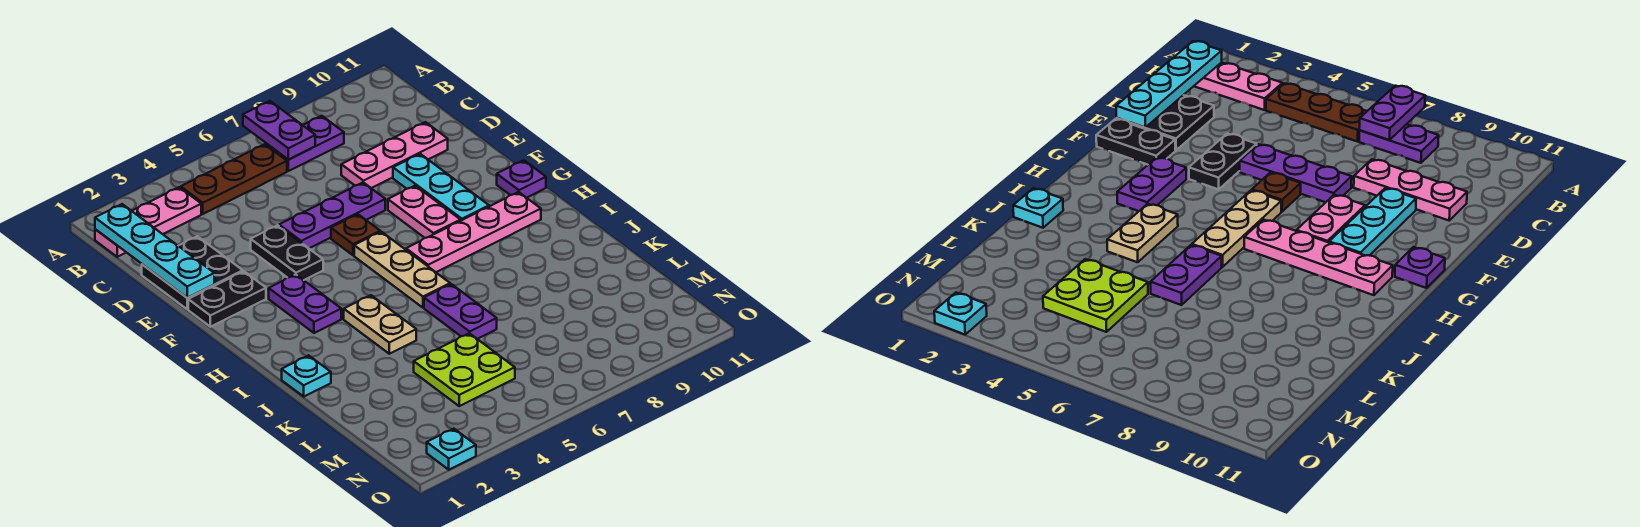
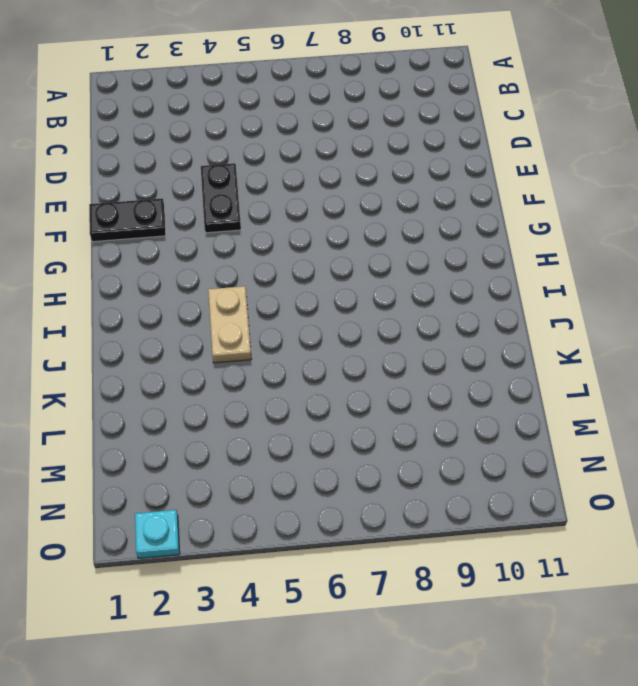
none -> pink 1x3 plate [95,187,201,257]
none -> brown 1x3 plate [181,144,287,214]
none -> purple 1x2 plate [266,116,344,171]

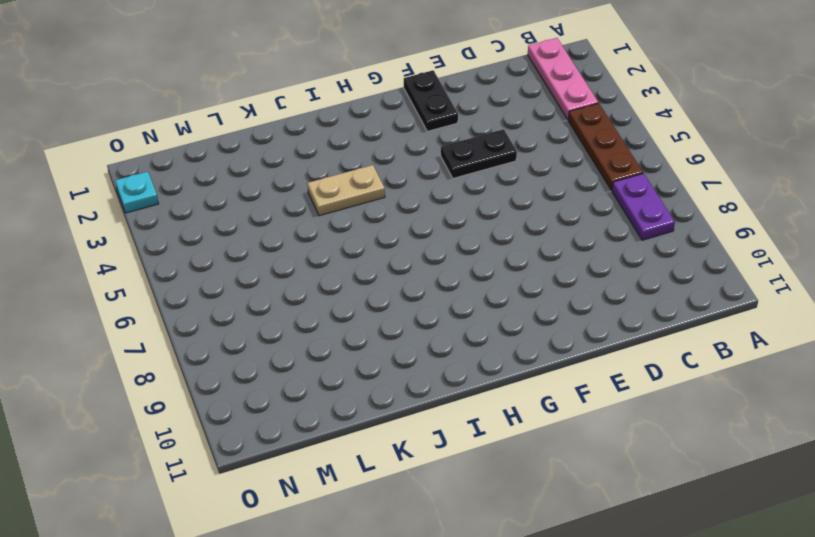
none -> black 2x2 plate [142,236,243,309]
none -> pink 1x3 plate [341,122,448,188]
none -> purple 1x3 plate [279,182,385,248]

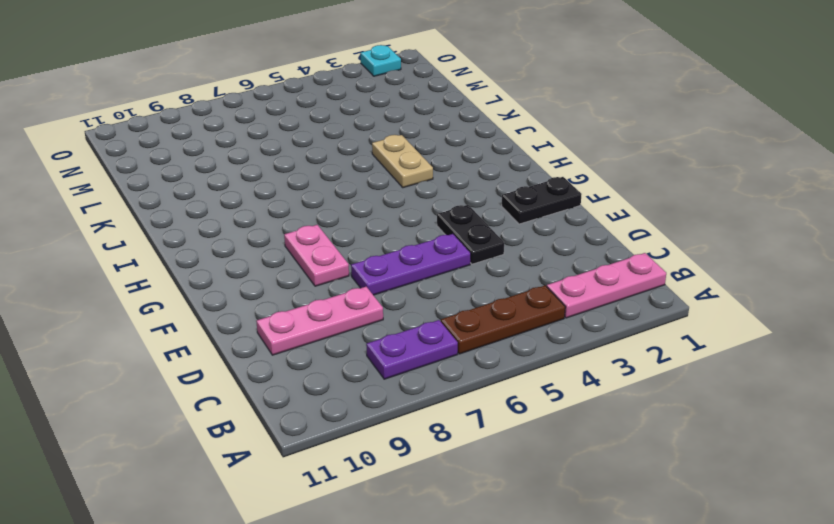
none -> black 2x2 plate [142,236,243,309]
none -> cyan 1x3 plate [393,154,489,221]
none -> brown 1x1 plate [331,214,380,255]

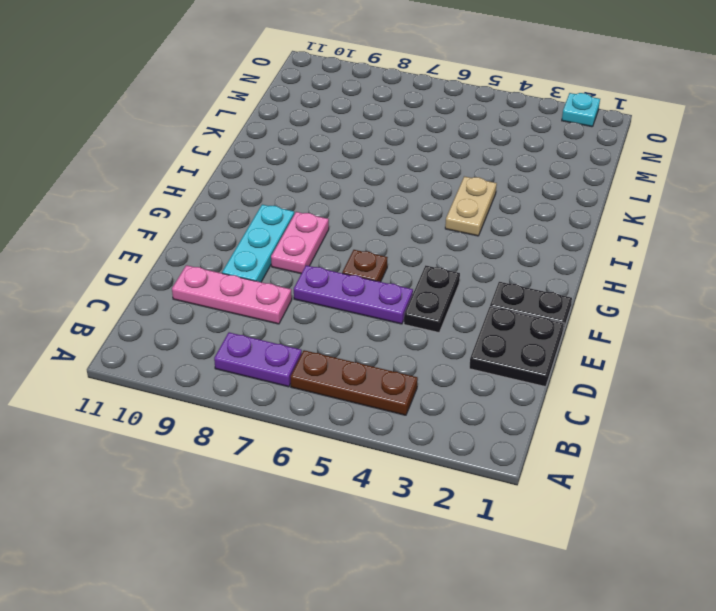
none -> pink 1x3 plate [95,187,201,257]
none -> purple 1x2 plate [269,274,341,333]
none -> tan 1x3 plate [354,232,450,308]

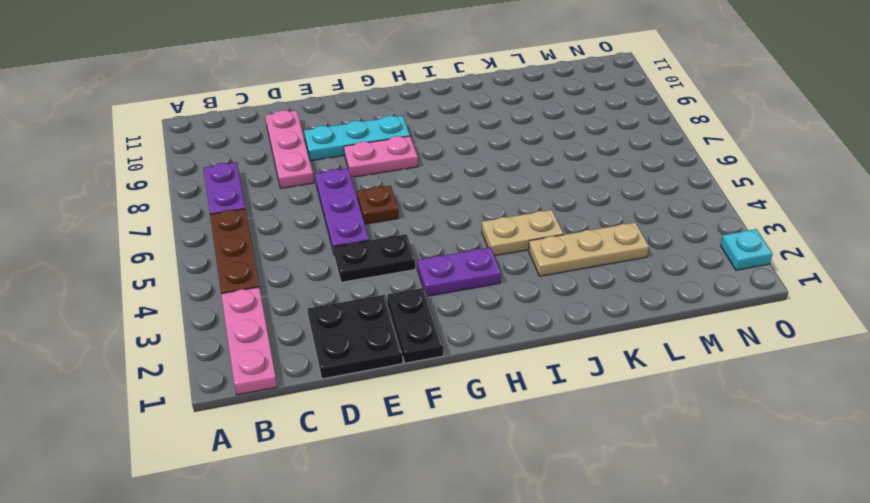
tan 1x3 plate [529,222,649,276] -> tan 1x3 plate moved to [354,232,450,308]
none -> purple 1x1 plate [497,160,546,198]
none -> pink 1x4 plate [406,192,541,272]
none -> cyan 1x1 plate [282,355,331,396]

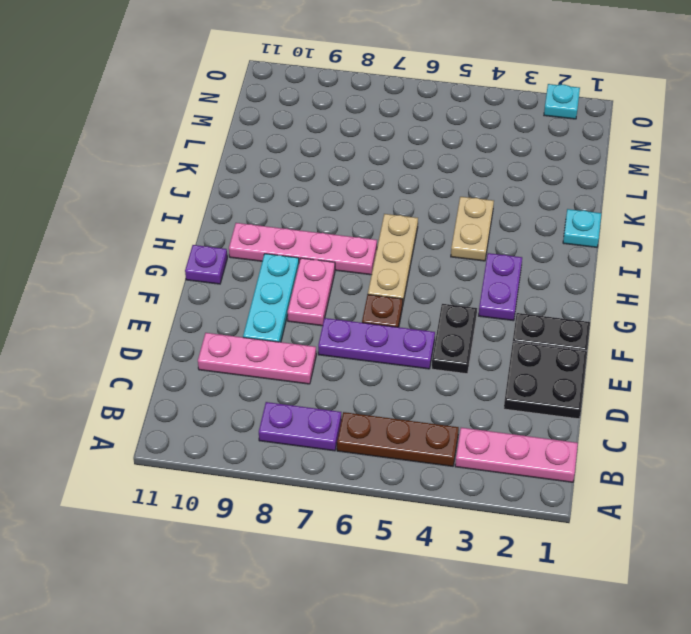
none -> purple 1x2 plate [424,284,497,339]
none -> lime 2x2 plate [414,333,515,406]
none -> purple 1x2 plate [243,101,315,160]

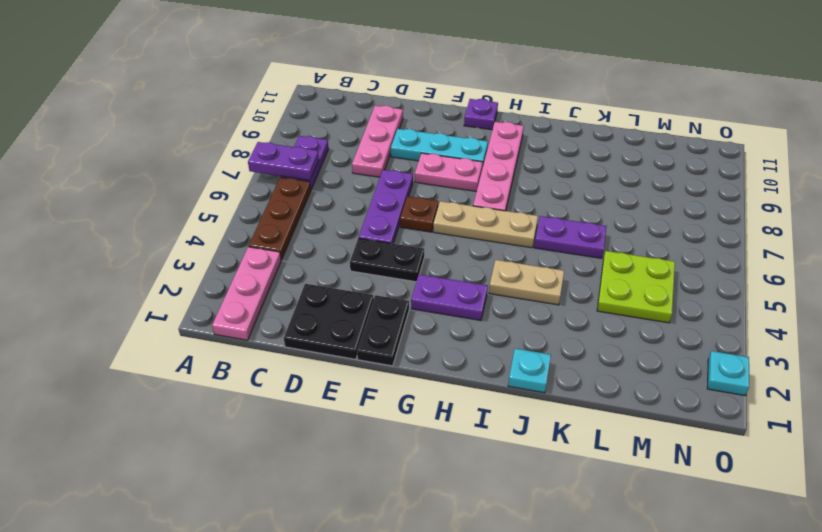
none -> cyan 1x4 plate [95,204,214,298]

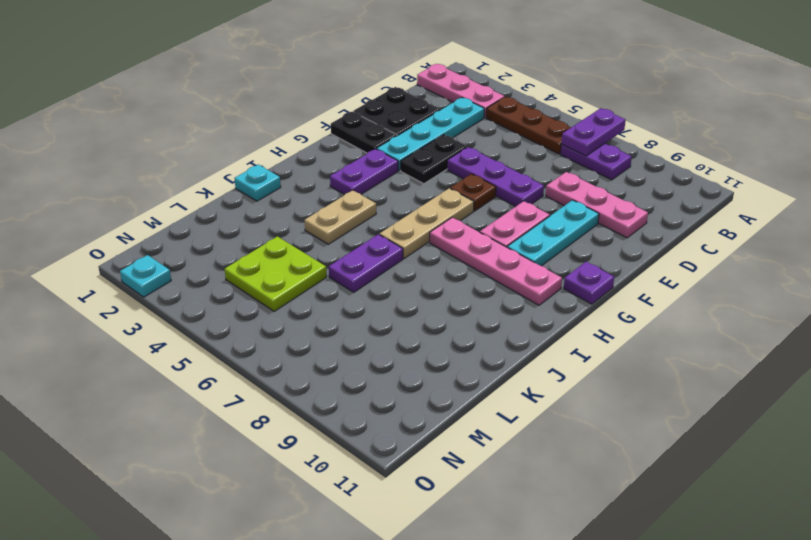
cyan 1x4 plate [377,98,484,171] -> cyan 1x4 plate moved to [95,204,214,298]

